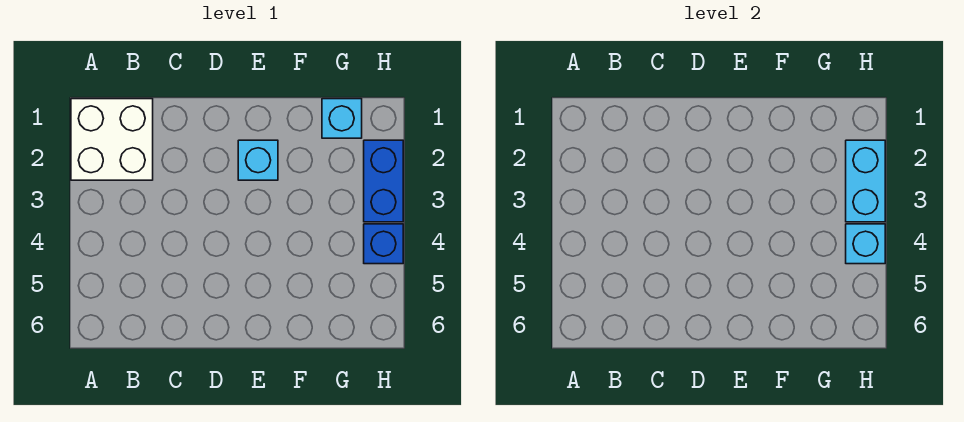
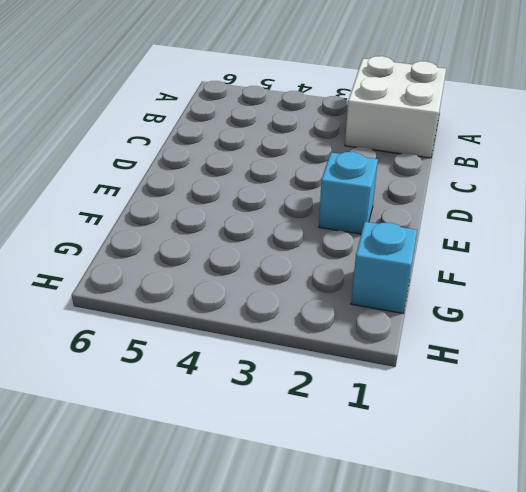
none -> blue 1x2 brick [364,140,403,222]
none -> blue 1x1 brick [364,224,403,264]

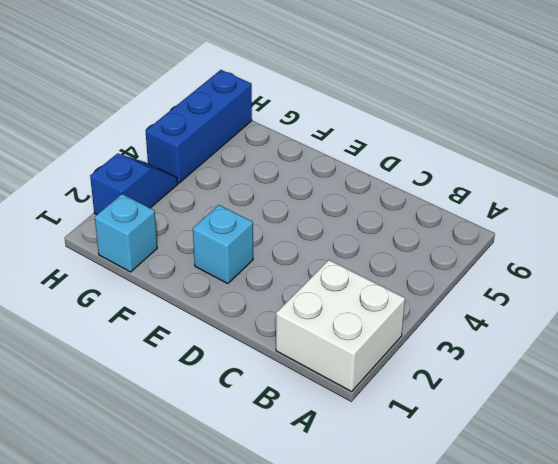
blue 1x2 slope [90,153,178,215] -> blue 1x2 brick [364,140,403,222]
blue 1x3 brick [146,70,252,183] -> blue 1x1 brick [364,224,403,264]
none -> cyan 1x2 brick [846,140,885,222]
none -> cyan 1x1 brick [846,224,885,264]

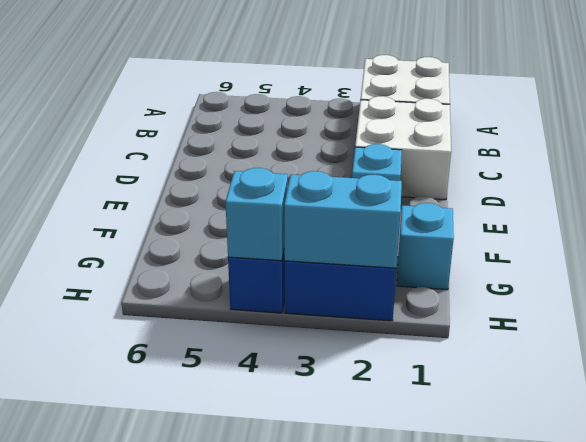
white 2x2 brick [355,96,451,200] -> none

